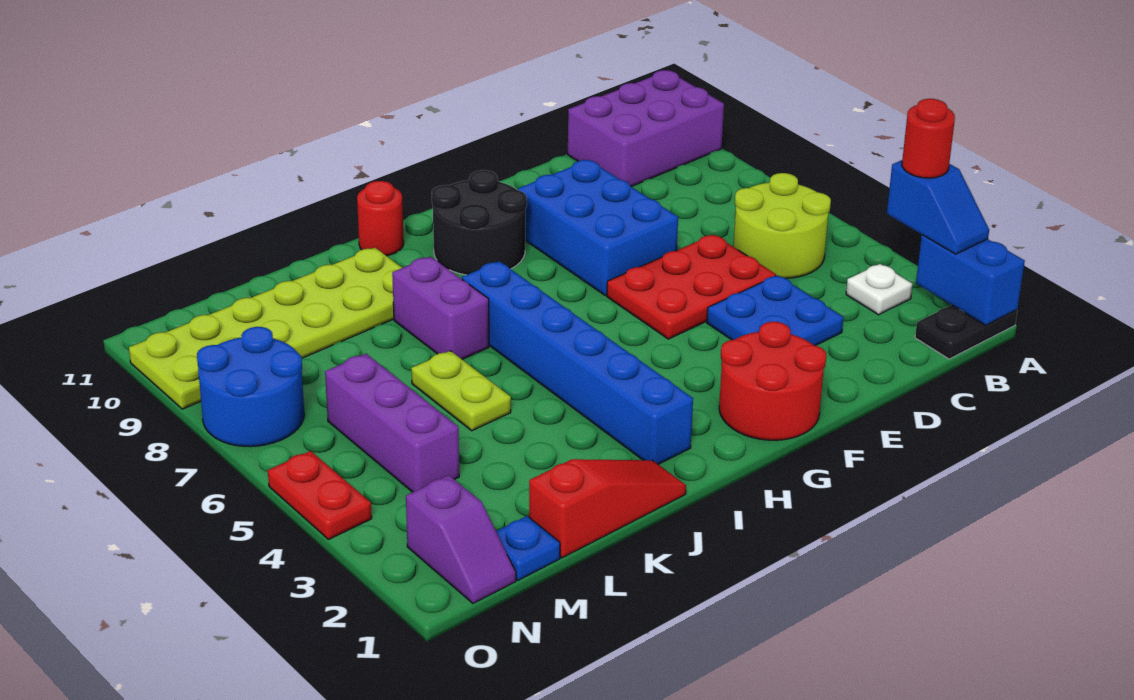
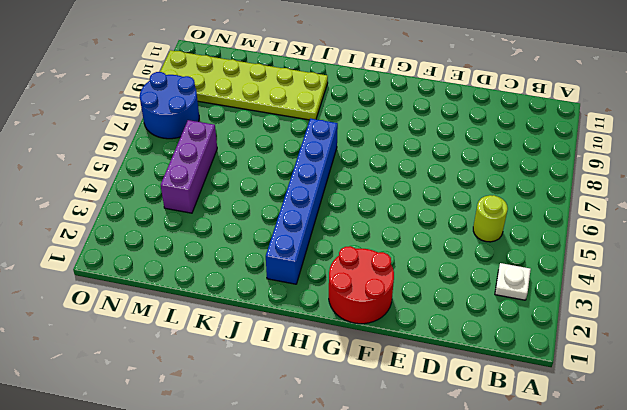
lime 1x1 round brick [473,195,508,242] -> lime 2x2 round brick [733,173,831,278]
none -> black 1x2 plate [915,305,1017,359]
none -> purple 2x3 brick [568,70,724,187]
none -> blue 2x2 plate [707,275,843,346]

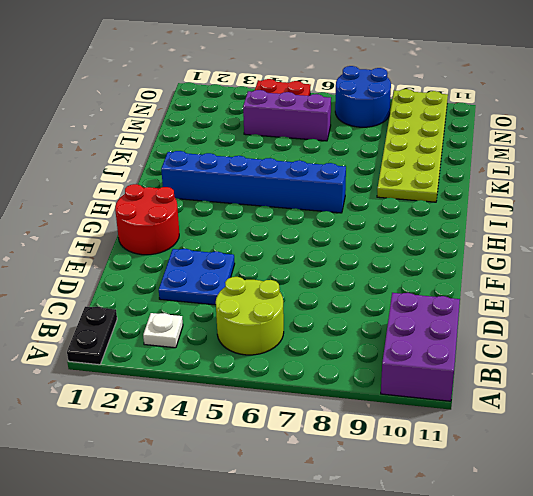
none -> red 2x3 plate [607,235,776,339]
none -> blue 2x3 brick [518,160,678,296]
none -> black 2x2 round brick [432,170,527,275]

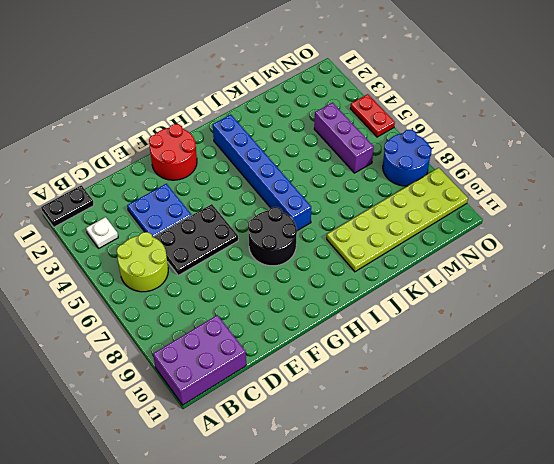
black 2x3 plate [154,204,238,275] -> red 2x3 plate [607,235,776,339]
black 2x2 round brick [248,207,297,266] -> black 2x2 round brick moved to [432,170,527,275]
none -> blue 2x3 brick [518,160,678,296]
none -> red 1x1 round brick [357,181,404,256]
none -> red 1x3 slope [529,459,686,558]

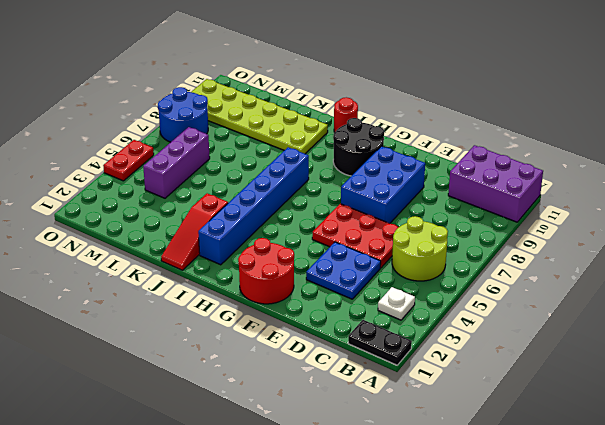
red 1x3 slope [161,193,228,270] -> red 1x3 slope turned to [529,459,686,558]
none -> purple 1x2 brick [392,257,489,360]
none -> lime 1x2 plate [411,351,511,431]
none -> blue 1x1 plate [496,516,560,580]

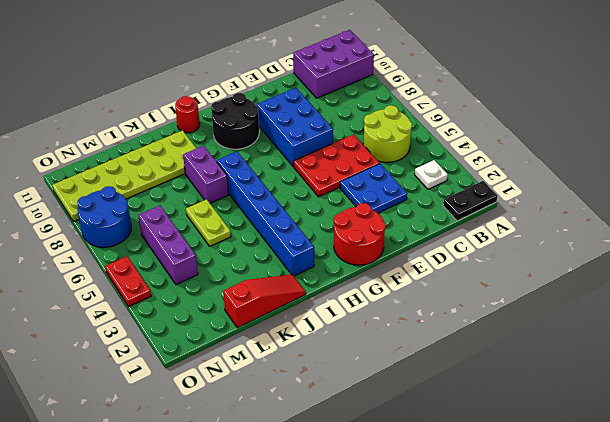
none -> blue 1x1 plate [496,516,560,580]
none -> purple 1x2 slope [406,475,516,603]
none -> blue 1x2 brick [916,235,1025,325]

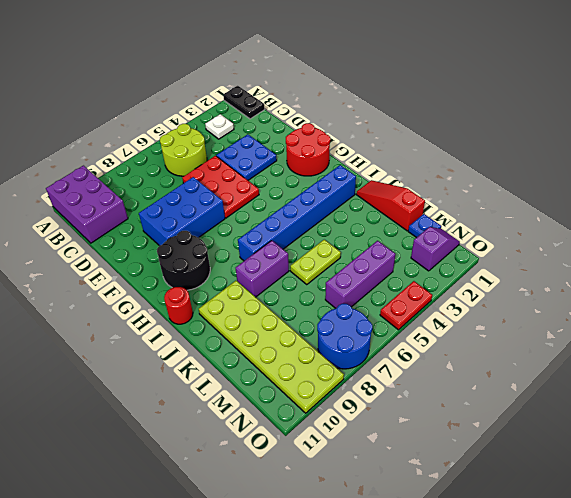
none -> blue 1x2 brick [916,235,1025,325]
none -> blue 1x2 slope [887,160,989,254]
none -> red 1x1 round brick [902,99,955,178]

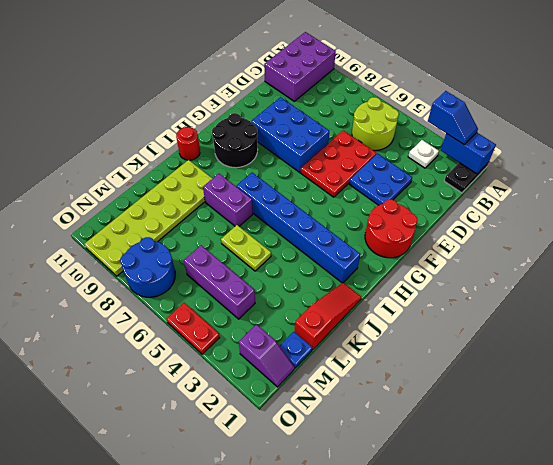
none -> red 1x1 round brick [902,99,955,178]

